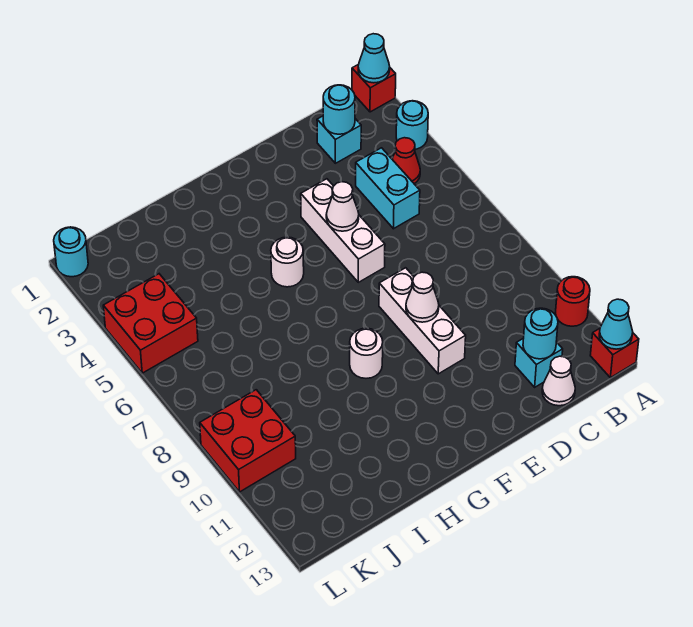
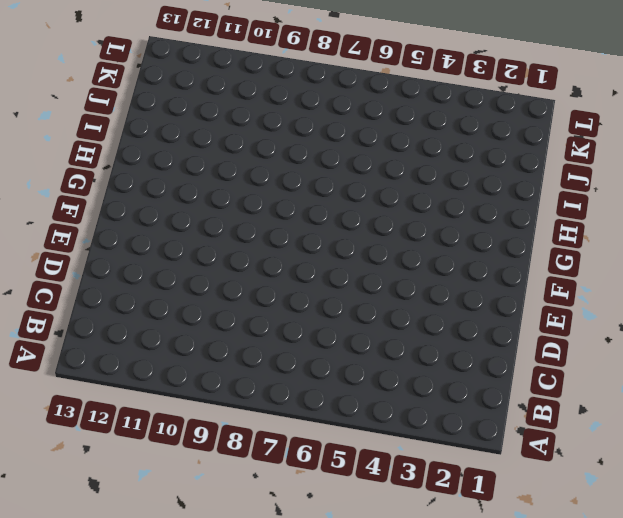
none -> red 1x1 brick [352,64,396,112]
none -> cyan 1x1 round brick [396,101,428,149]
none -> red 1x1 round brick [556,277,590,326]

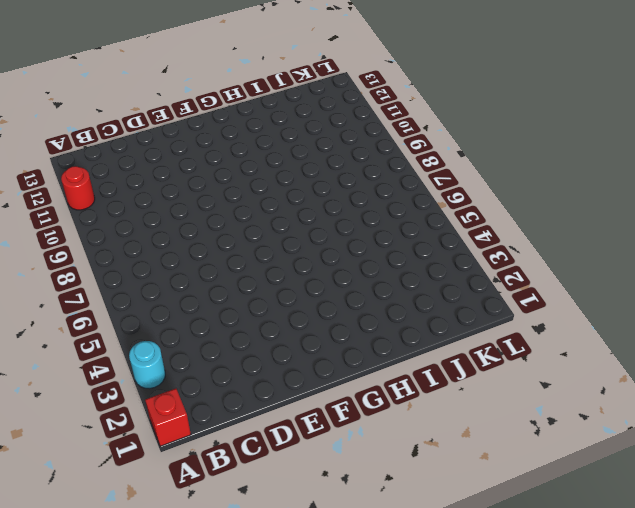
none -> red 1x1 brick [590,329,639,378]
none -> red 1x1 cone [392,138,420,184]
none -> cyan 1x1 brick [317,116,361,163]

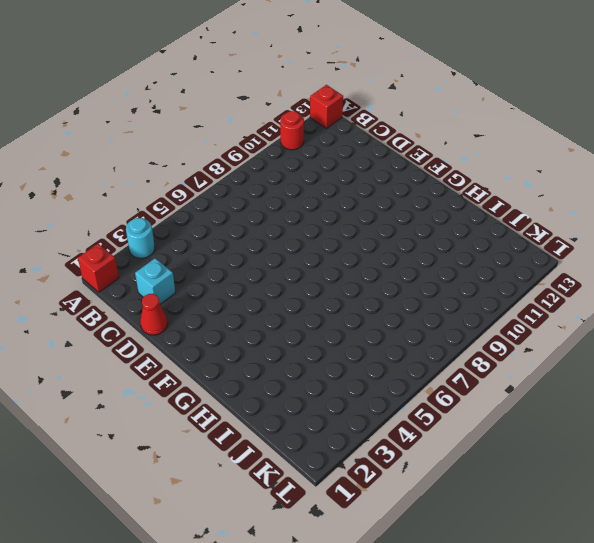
red 1x1 cone [140,294,168,335] -> red 1x1 cone moved to [392,138,420,184]
none -> cyan 1x2 brick [356,148,420,229]
none -> cyan 1x1 brick [515,338,563,387]
none -> white 1x1 cone [542,356,575,406]

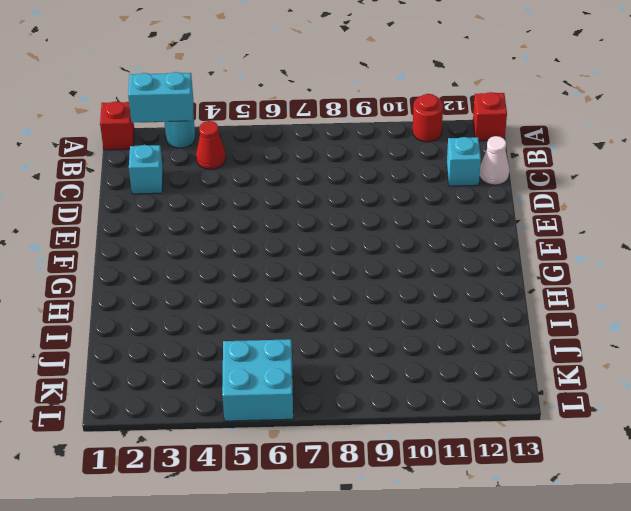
cyan 1x2 brick [128,72,193,122] -> cyan 1x2 brick moved to [356,148,420,229]
cyan 2x2 brick [222,339,293,421] -> red 2x2 brick [103,274,198,373]
none -> white 1x3 brick [301,179,385,282]
none -> white 1x3 brick [379,268,466,374]
none -> white 1x1 round brick [271,237,304,287]

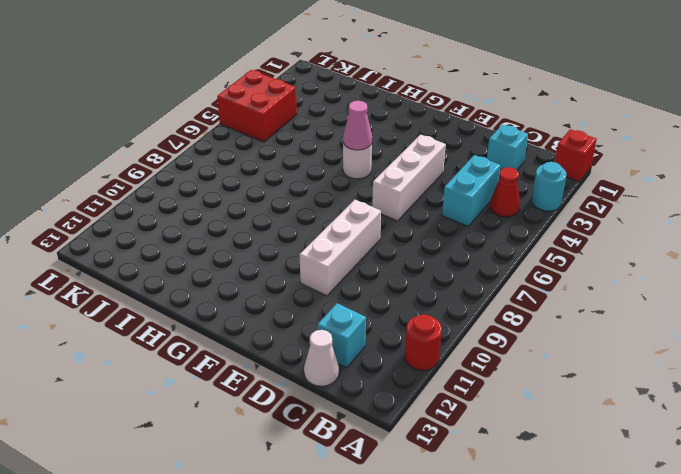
pink 1x1 cone [343,101,372,150] -> none
none -> red 1x1 brick [590,329,639,378]
none -> white 1x1 round brick [350,328,383,378]
none -> red 2x2 brick [200,390,296,492]

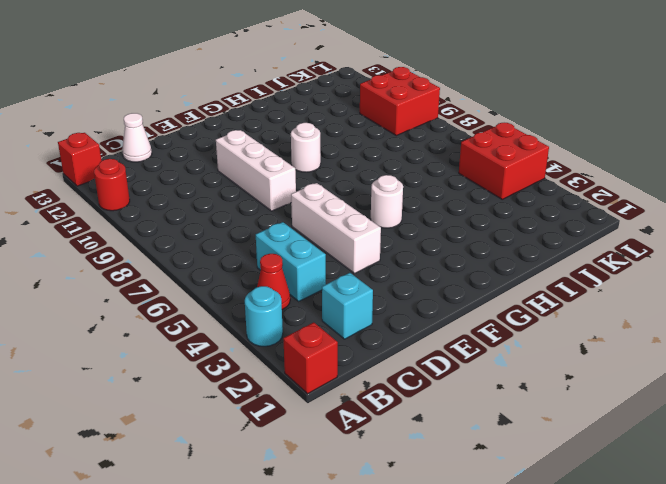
none -> cyan 1x1 brick [515,338,563,387]
none -> cyan 1x1 round brick [54,227,88,277]
none -> cyan 1x1 cone [358,34,390,83]

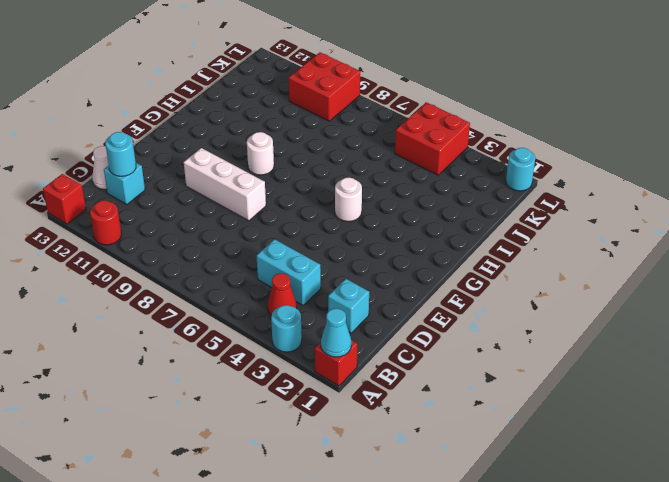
none -> white 1x3 brick [301,179,385,282]
none -> cyan 1x1 cone [599,299,633,349]
none -> cyan 1x1 round brick [323,85,355,134]

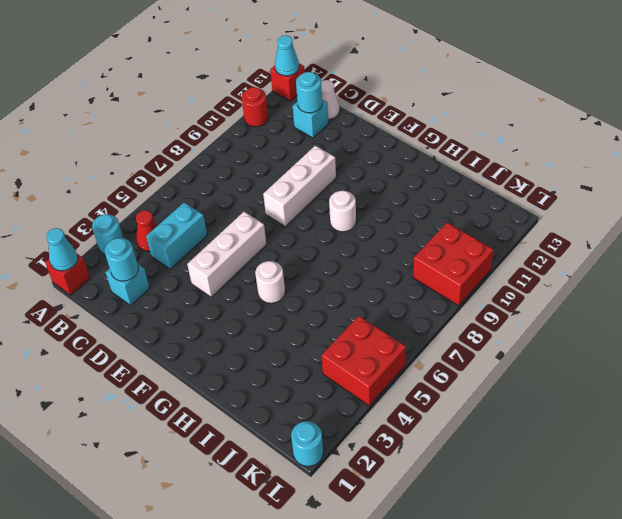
none -> white 1x1 cone [326,182,359,231]
none -> white 1x1 cone [406,272,439,322]

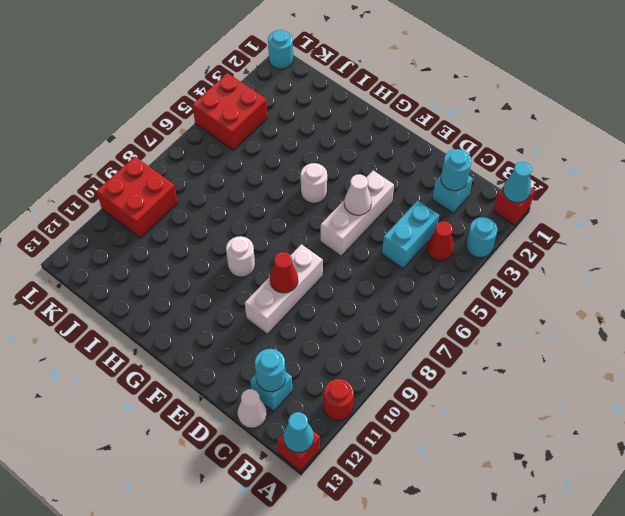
red 1x1 cone [270,252,298,293] -> white 1x1 cone [406,272,439,322]

